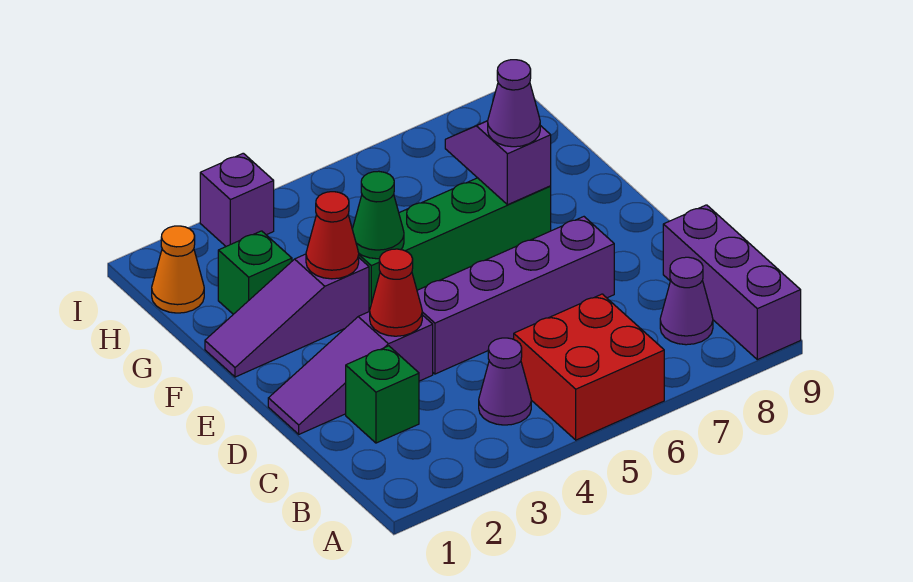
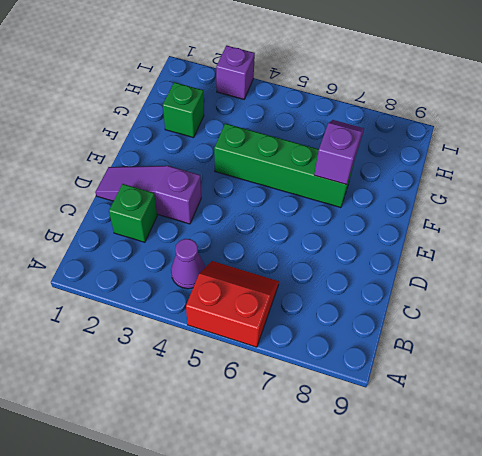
red 2x2 slope [186,261,279,347] -> red 2x2 brick [514,294,664,440]
none -> purple 1x3 brick [663,205,801,360]
none -> purple 1x1 cone [660,257,713,345]
none -> purple 1x4 brick [417,217,614,374]

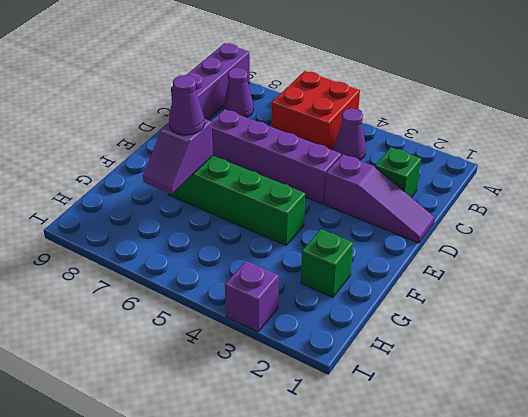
none -> purple 1x3 slope [205,254,369,377]
none -> orange 1x1 cone [152,226,204,313]
none -> red 1x1 cone [370,249,422,336]

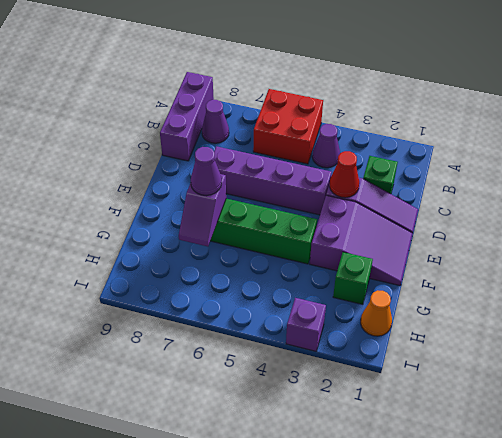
purple 2x3 slope [310,195,413,286] -> purple 1x3 slope [205,254,369,377]
none -> red 1x1 cone [306,192,359,279]
none -> green 1x1 cone [352,171,404,259]

